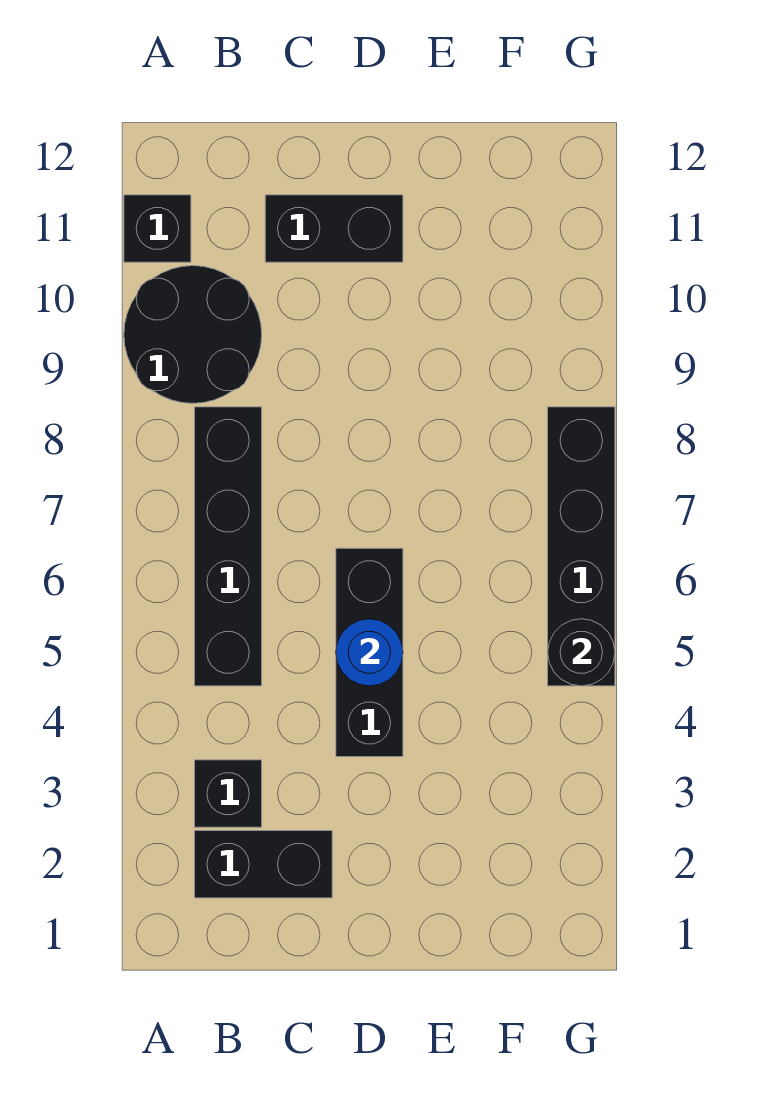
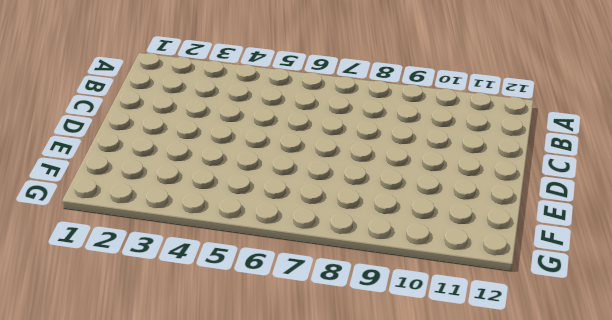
none -> black 2x2 round brick [124,266,262,403]
none -> black 1x1 brick [124,195,191,262]

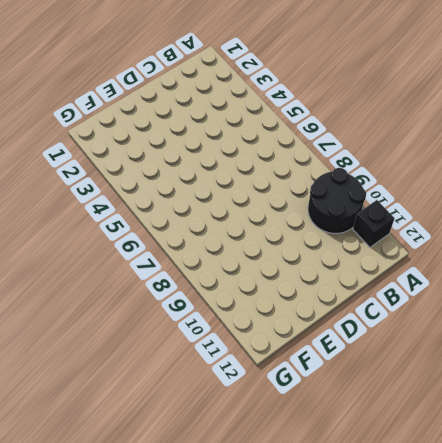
none -> black 1x2 brick [195,831,332,898]
none -> black 1x1 brick [195,760,262,827]

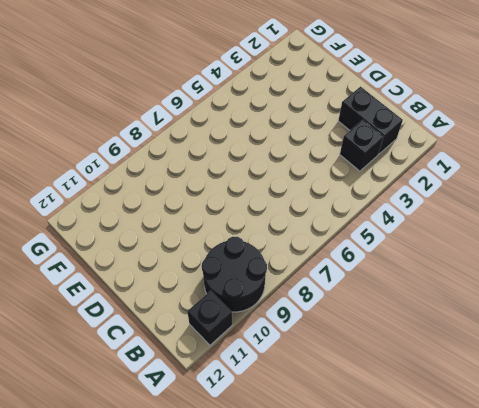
none -> black 1x4 brick [195,407,262,686]
none -> black 1x2 brick [265,195,403,262]

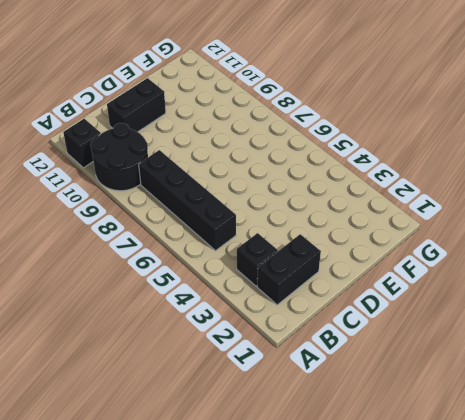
none -> black 1x3 brick [336,548,403,757]
none -> black 1x4 brick [548,407,615,686]

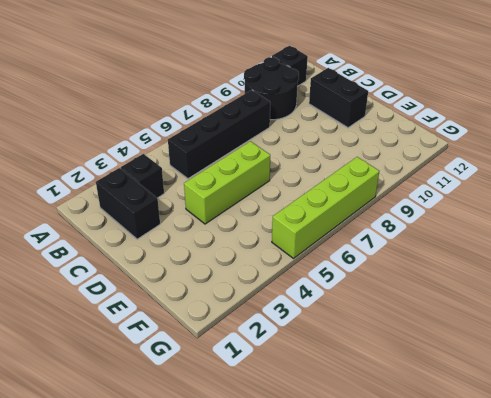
lime 1x3 brick [184,141,270,224] -> black 1x3 brick [336,548,403,757]
lime 1x4 brick [272,157,379,258] -> black 1x4 brick [548,407,615,686]
none -> blue 1x1 round brick [336,619,403,686]
none -> black 1x1 round brick [548,619,615,686]

